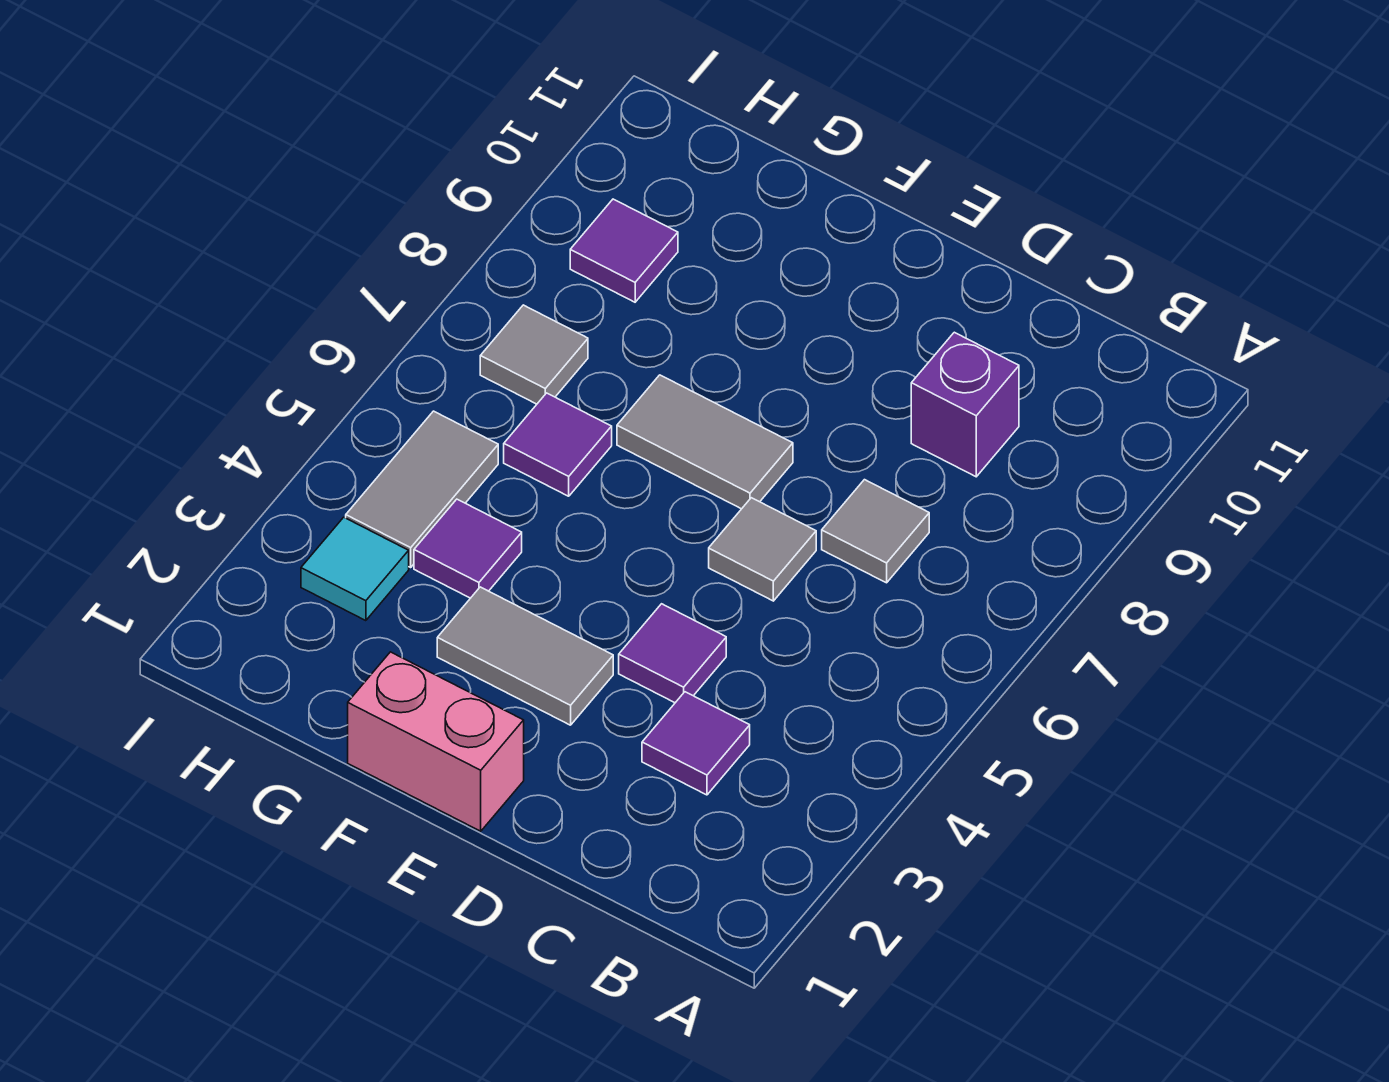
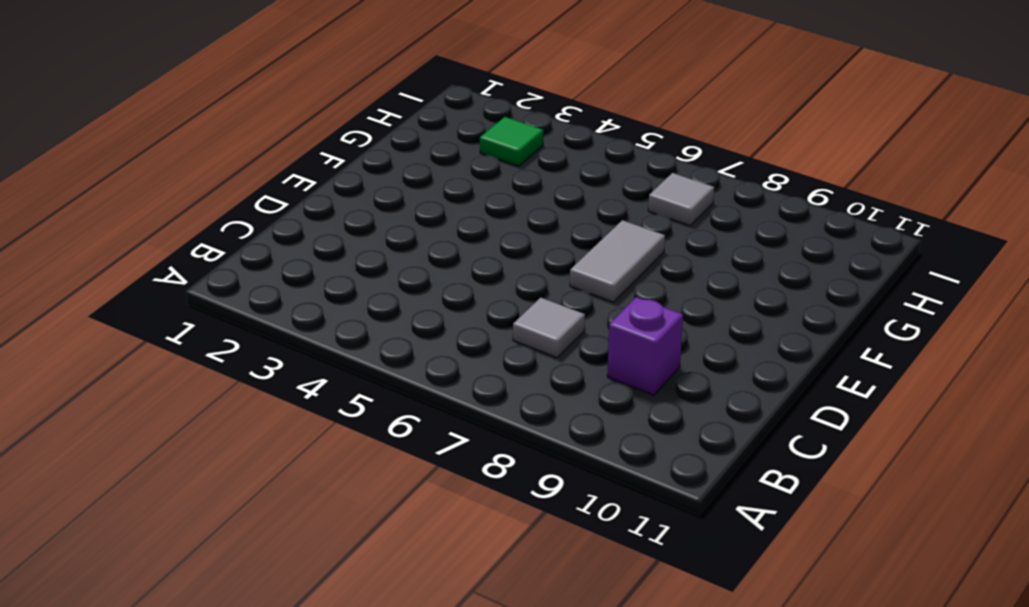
green 1x1 tile [480,117,543,166] -> cyan 1x1 tile [301,517,409,621]
none -> purple 1x1 tile [642,692,750,795]
none -> purple 1x1 tile [619,604,726,703]
none -> grey 1x1 tile [709,498,816,601]

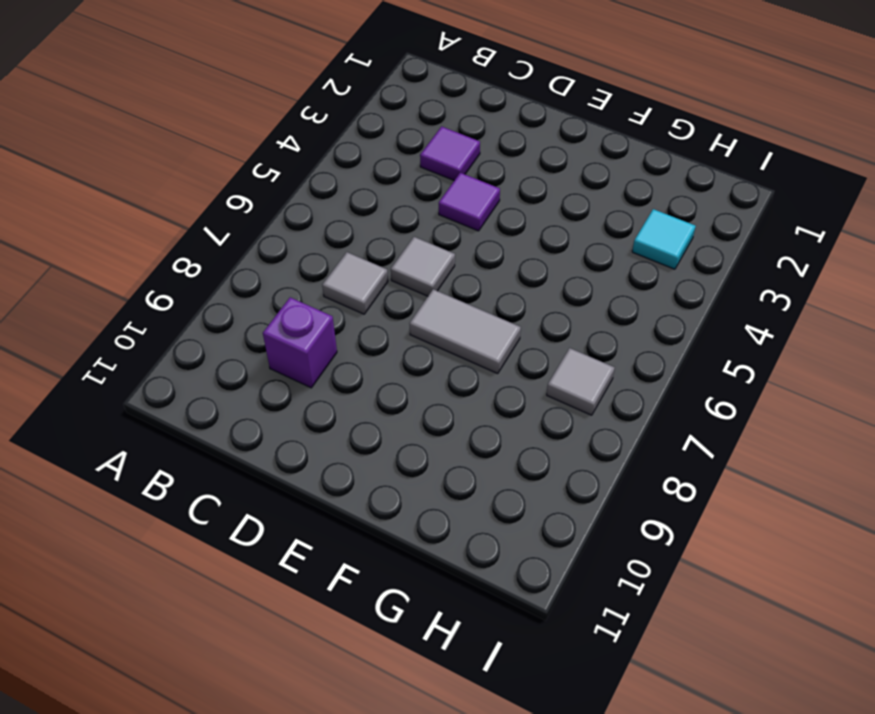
none -> pink 1x2 brick [348,652,524,831]
none -> grey 1x2 tile [437,587,613,725]
none -> purple 1x1 tile [414,499,522,598]

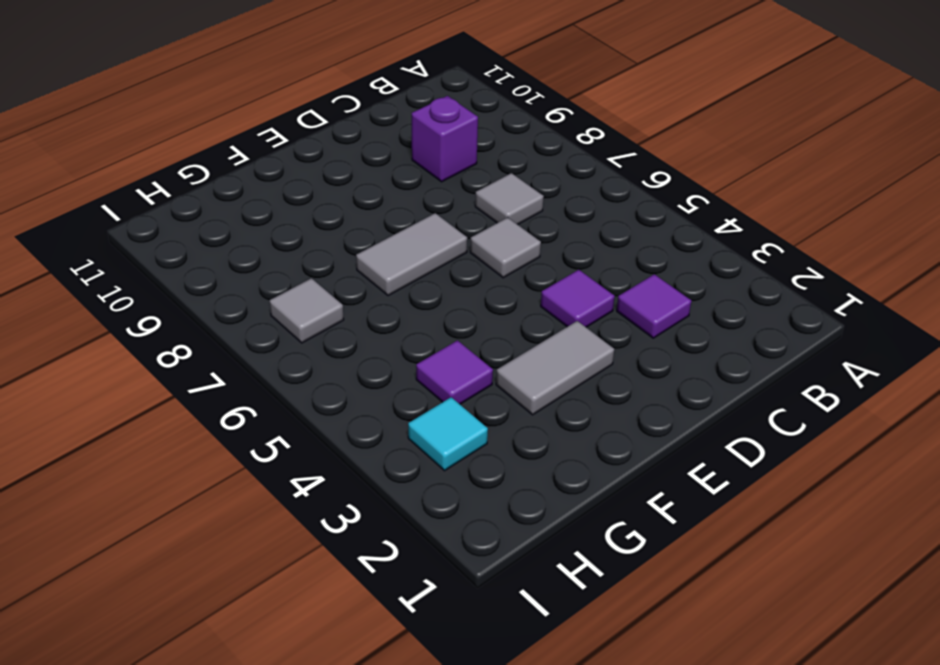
none -> pink 1x2 brick [348,652,524,831]
none -> purple 1x1 tile [504,393,612,496]
none -> grey 1x2 tile [346,411,498,567]

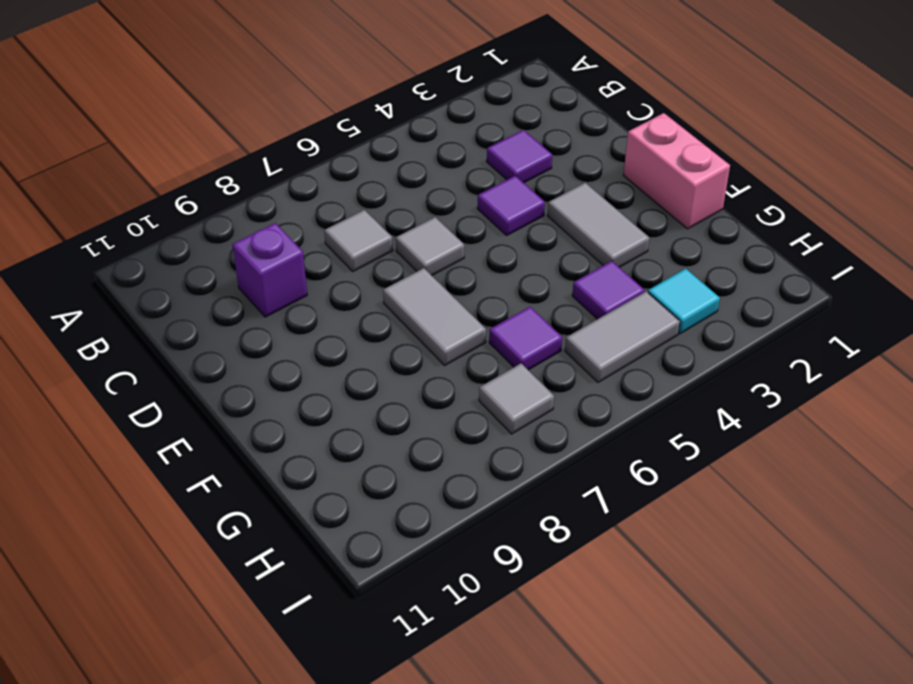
none -> purple 1x1 tile [570,199,678,302]

